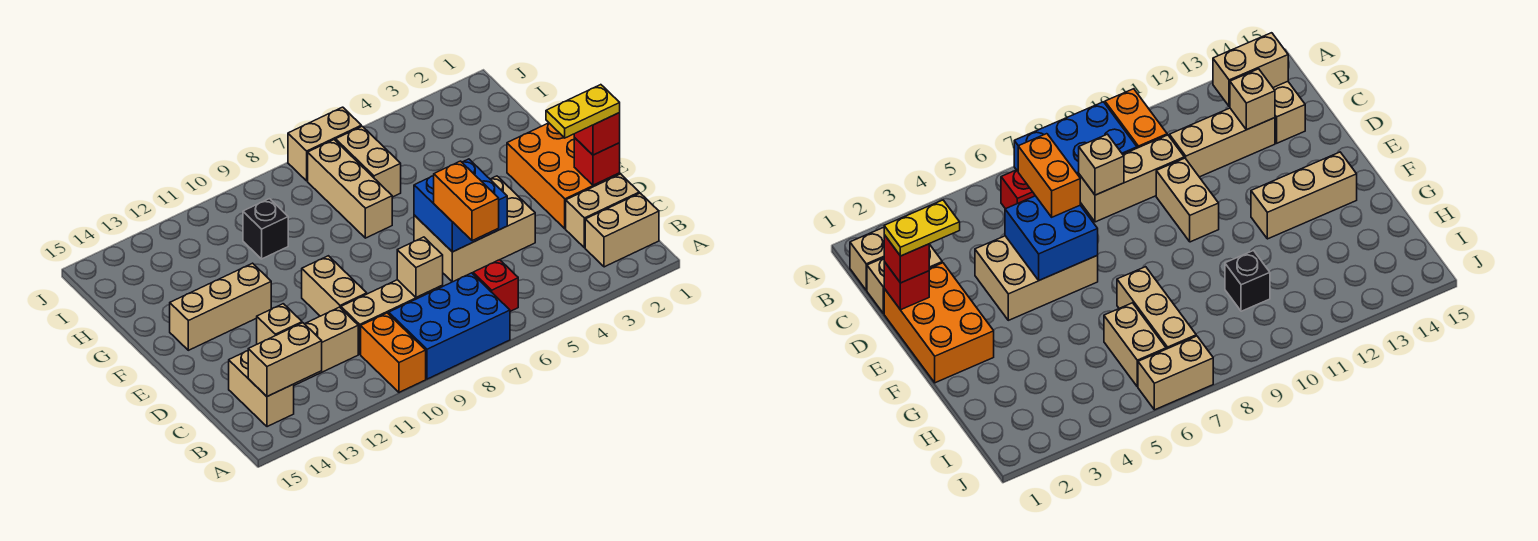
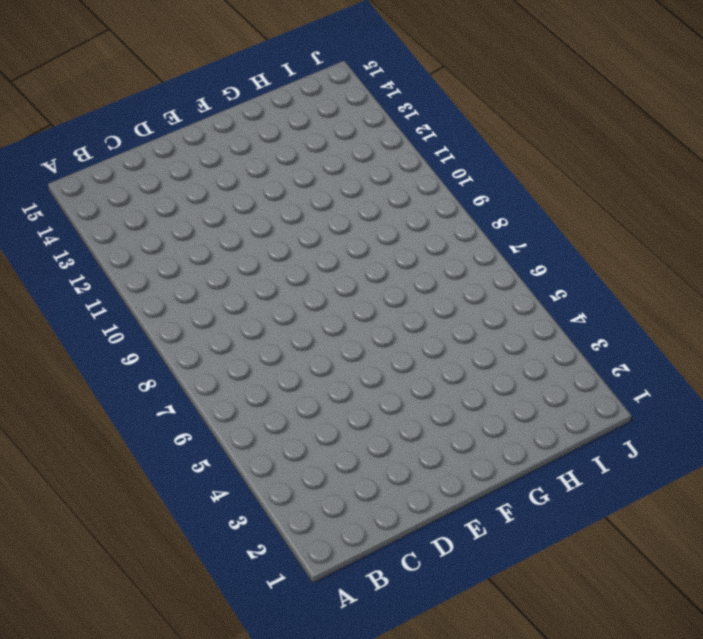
none -> blue 2x3 brick [389,273,510,379]
none -> orange 1x2 brick [361,313,426,392]
none -> tan 1x2 brick [585,193,659,267]

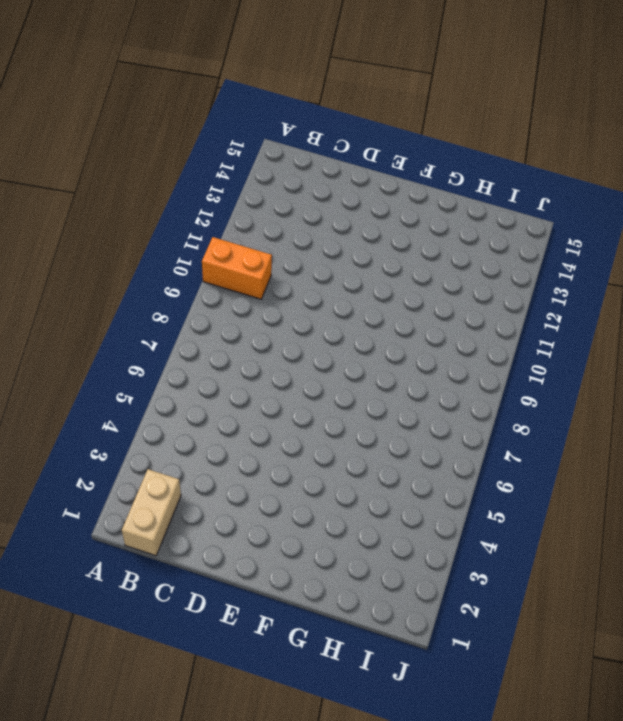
none -> blue 2x3 brick [389,273,510,379]
none -> red 1x1 brick [473,260,518,311]
none -> tan 1x2 brick [229,351,294,427]

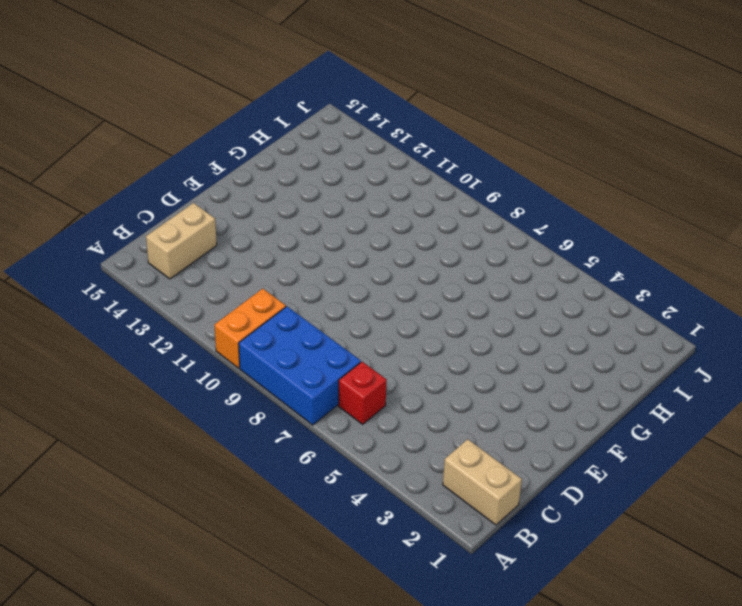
none -> tan 1x2 brick [566,174,639,248]
none -> tan 1x3 brick [341,280,443,354]
none -> tan 1x3 brick [294,307,358,385]

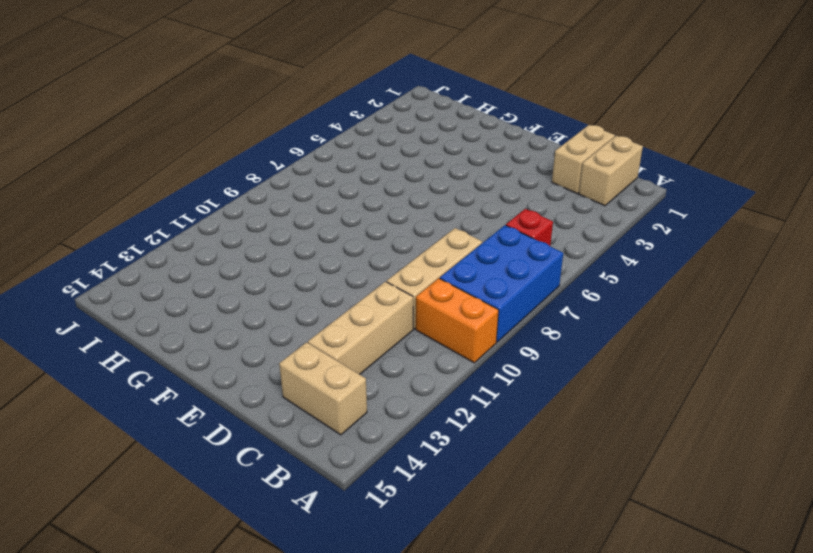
none -> orange 2x3 brick [507,123,620,229]
none -> tan 2x3 brick [414,176,535,282]
none -> tan 1x2 brick [302,256,367,316]

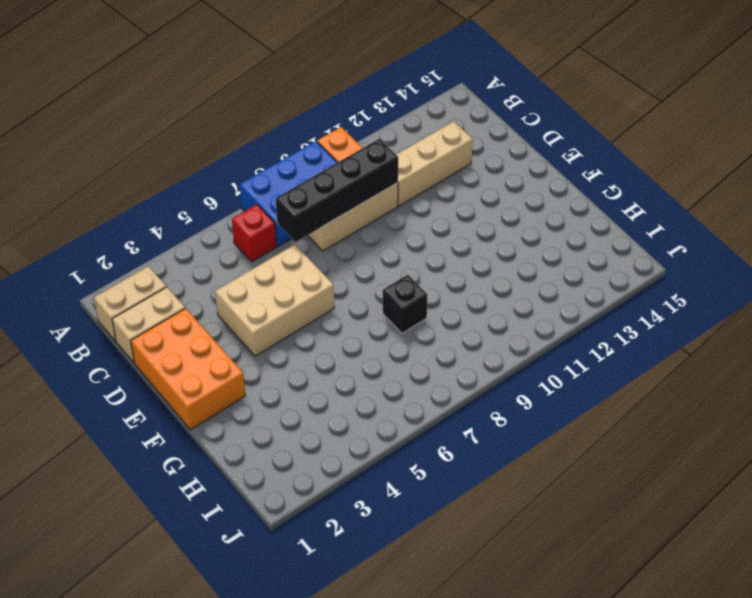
black 1x4 brick [276,139,398,242] -> tan 1x1 brick [397,237,443,298]
black 1x1 brick [383,275,428,333] -> black 1x1 brick moved to [243,199,288,259]
none -> tan 1x2 brick [229,351,294,427]
none -> tan 1x2 brick [302,256,367,316]
none -> tan 1x3 brick [170,263,271,350]

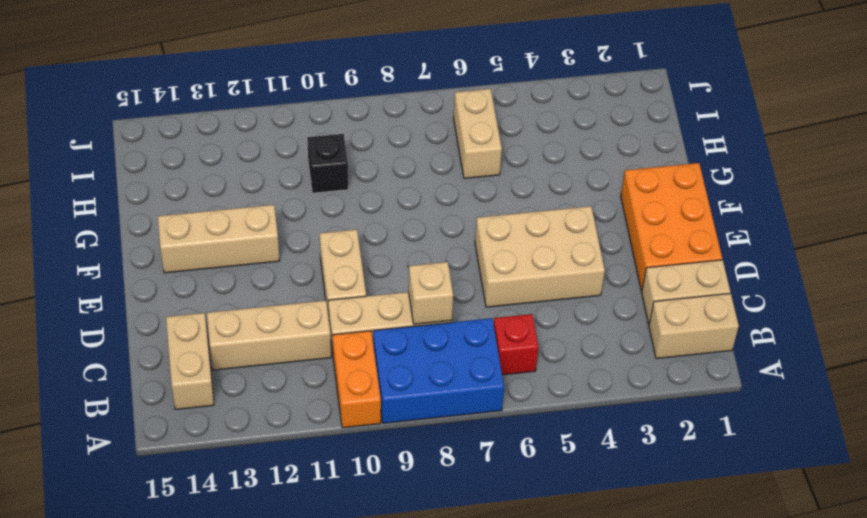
none -> tan 1x3 brick [308,140,392,238]
none -> tan 1x2 brick [288,107,361,181]
none -> tan 1x2 brick [248,323,322,396]

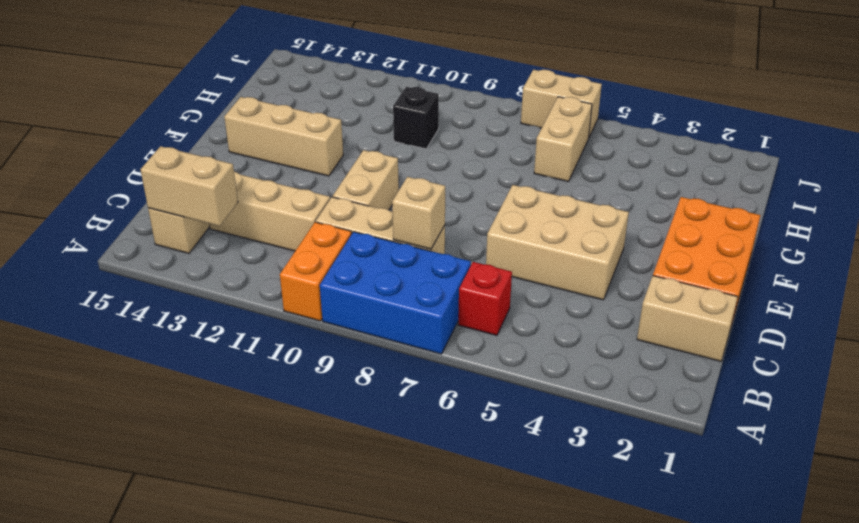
none -> tan 1x2 brick [585,193,659,267]
none -> tan 1x3 brick [308,140,392,238]
none -> tan 1x1 brick [257,304,302,344]

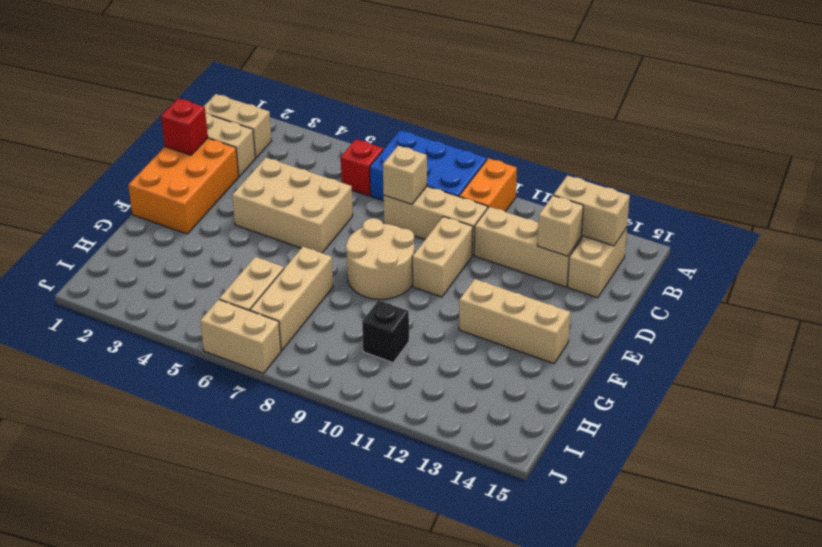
tan 2x2 round brick [346,218,414,299] -> none
none -> blue 2x2 brick [414,159,507,252]
none -> orange 1x2 brick [434,161,499,241]
none -> red 1x1 brick [574,113,620,155]

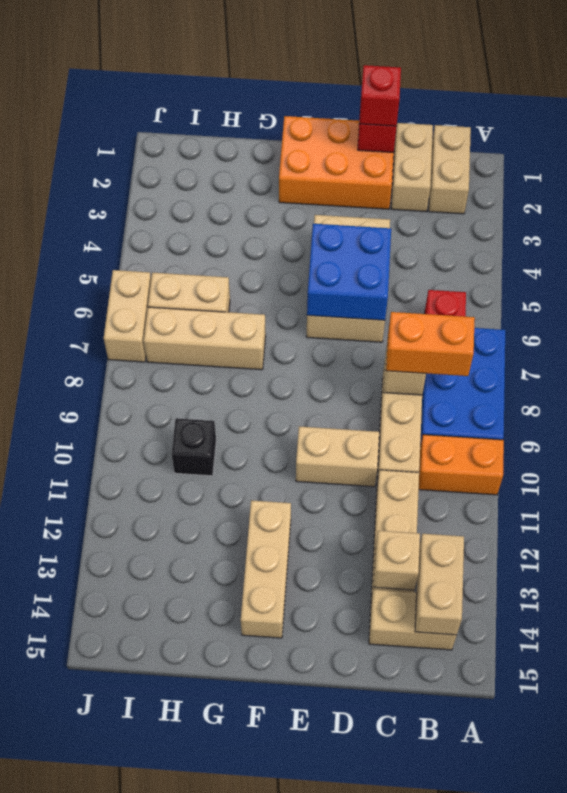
orange 1x2 brick [386,312,475,376] -> orange 1x2 brick moved to [434,161,499,241]
none -> yellow 1x2 plate [546,85,620,138]

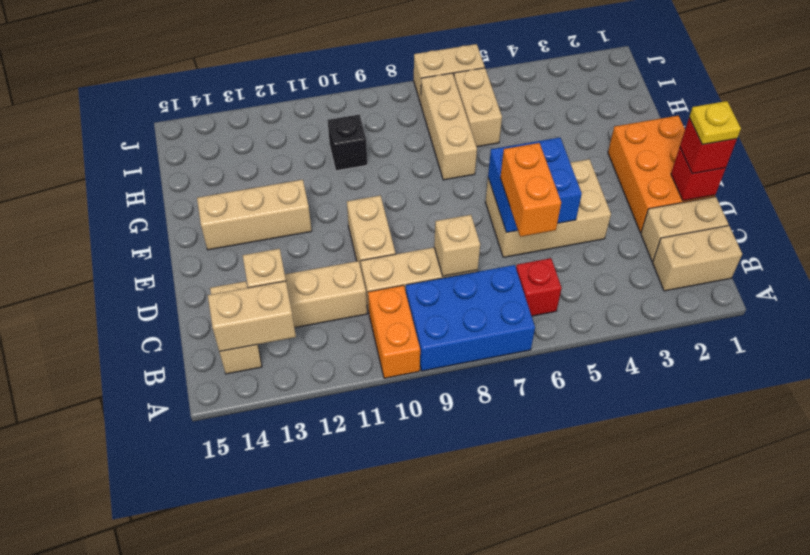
yellow 1x1 plate [689,101,741,145] -> yellow 1x2 plate [546,85,620,138]

